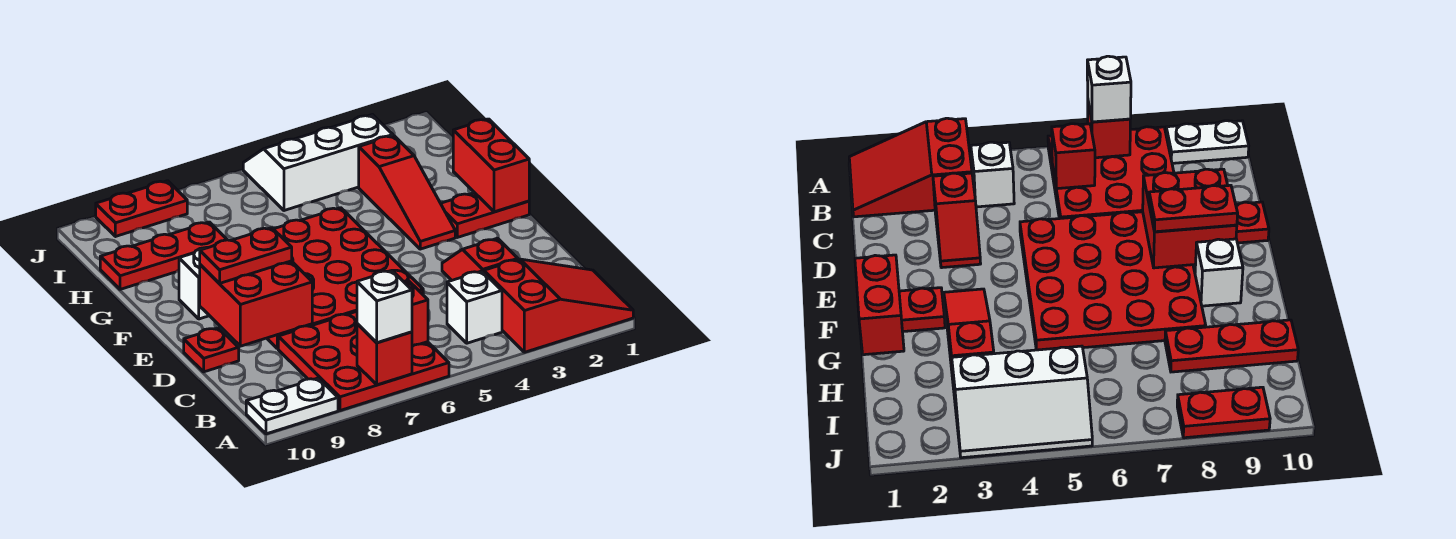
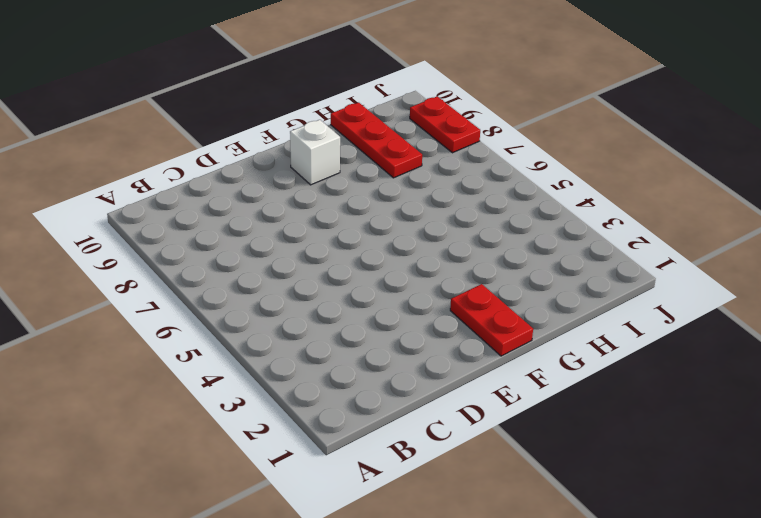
none -> red 2x3 slope [484,259,633,352]
none -> red 3x3 plate [278,312,449,411]
none -> white 1x2 plate [246,378,338,434]

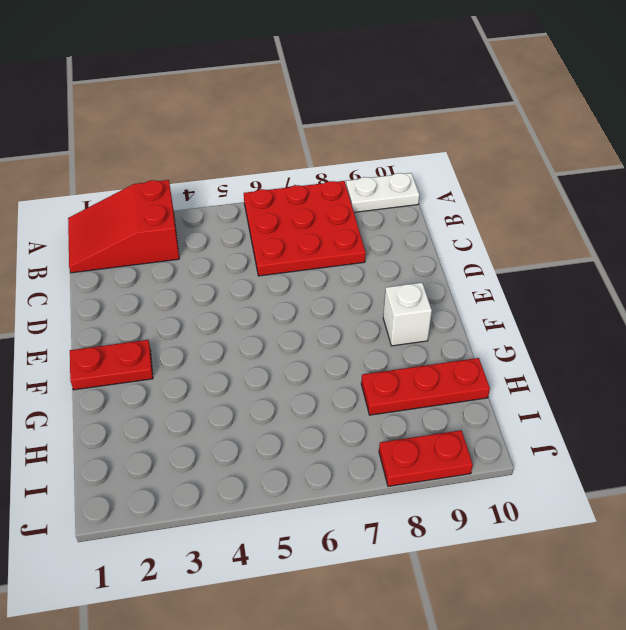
none -> white 1x1 brick [447,271,502,343]
none -> red 1x2 slope [442,238,518,280]
none -> red 4x4 plate [214,208,423,349]

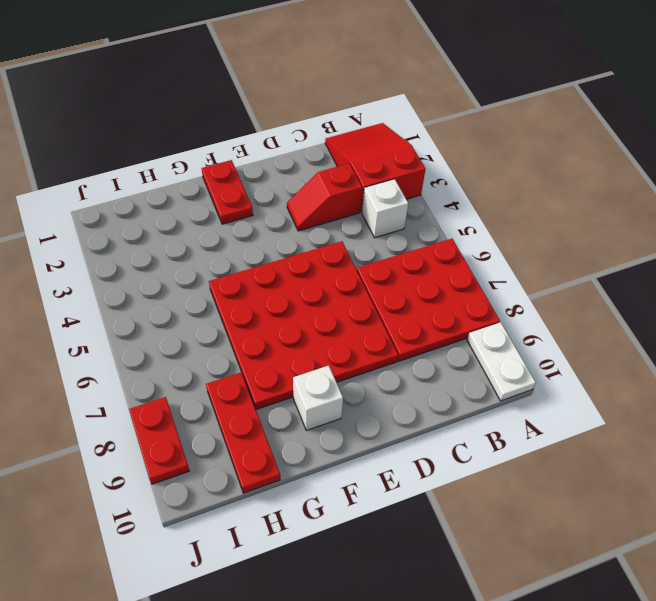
none -> red 1x1 plate [184,328,239,372]
none -> red 1x3 slope [359,136,455,249]
none -> white 2x3 slope [243,115,393,211]

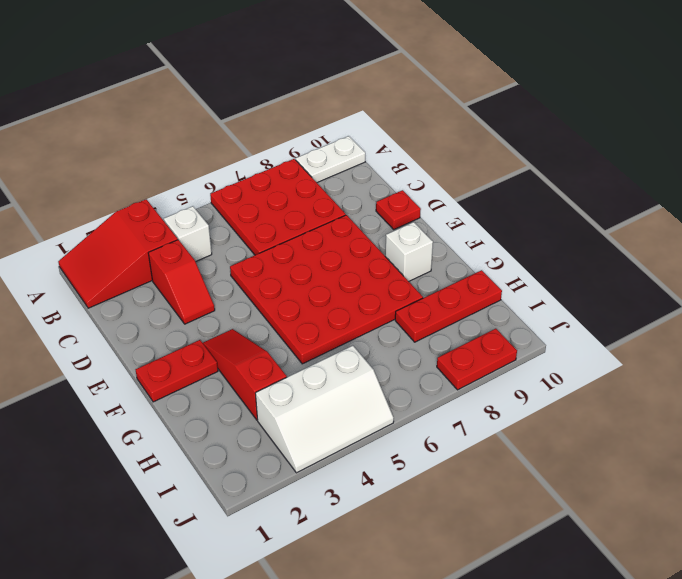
none -> red 1x1 brick [357,324,412,385]
none -> red 1x1 brick [404,280,428,346]
none -> red 2x2 brick [200,261,312,346]

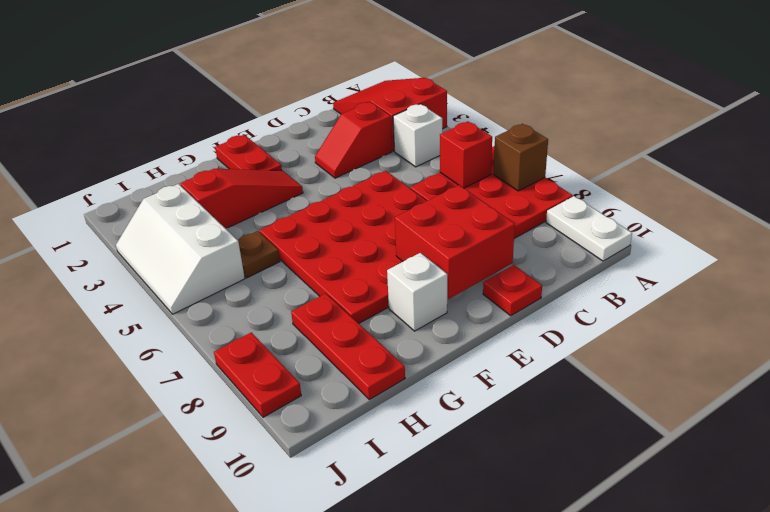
brown 1x1 brick [494,124,548,191] -> red 1x1 brick [357,324,412,385]
brown 1x1 plate [238,231,280,278] -> none
none -> red 1x2 brick [453,119,529,212]
none -> white 1x1 brick [357,271,412,343]
none -> red 1x2 plate [200,228,292,283]

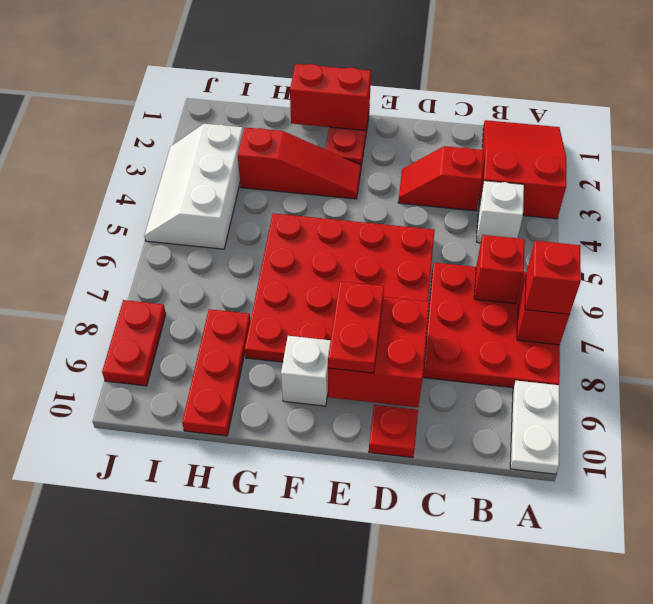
red 1x1 brick [525,241,581,315] -> white 1x1 brick [357,271,412,343]

